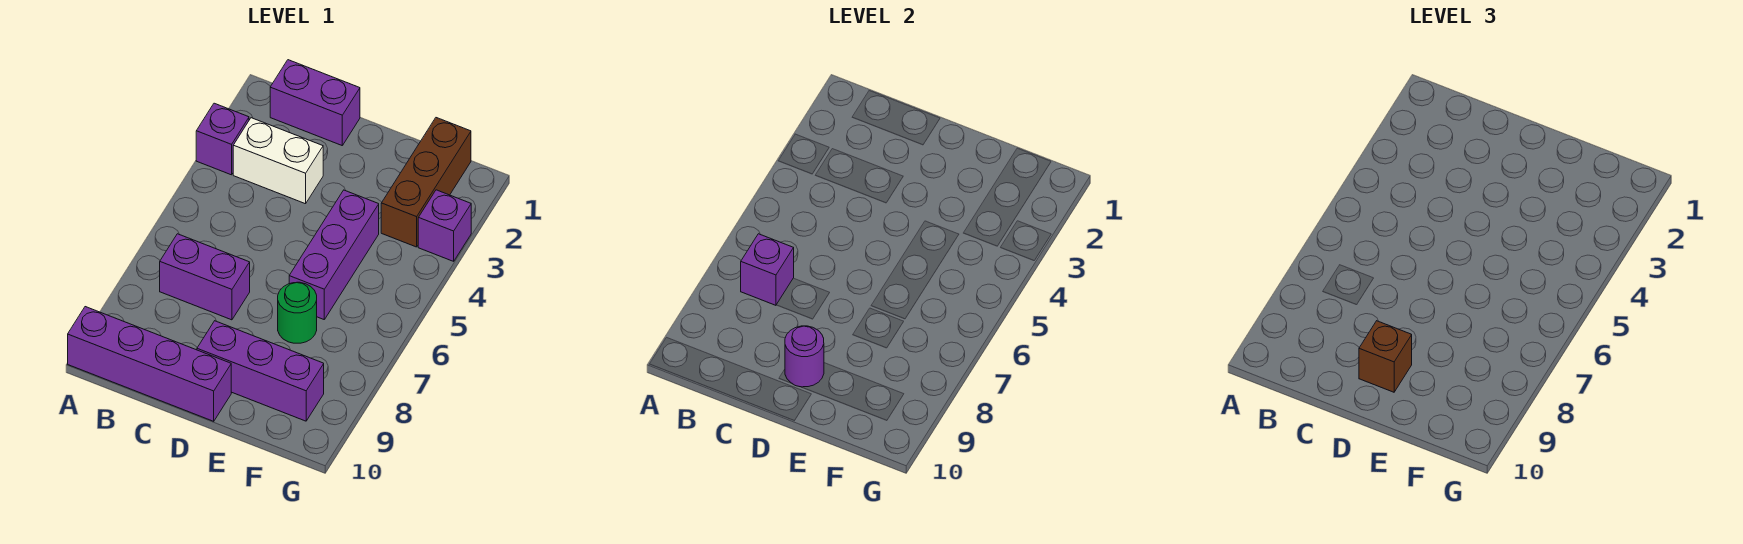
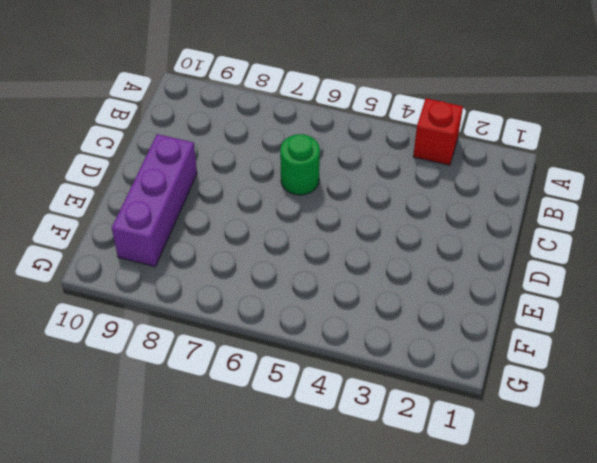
red 1x1 brick [413,98,463,165] -> purple 1x1 brick [196,103,249,175]
green 1x1 round brick [280,134,320,195] -> green 1x1 round brick moved to [278,282,317,343]
none -> purple 1x4 brick [68,307,231,421]
none -> purple 1x2 brick [270,60,360,145]
none -> white 1x2 brick [233,118,323,204]

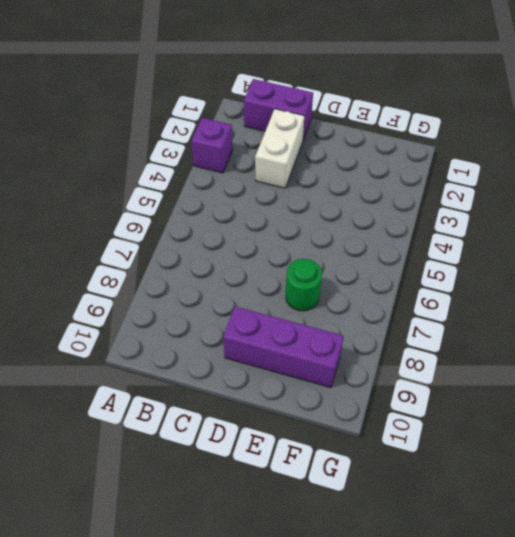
white 1x2 brick [255,109,304,188] -> white 1x2 brick turned to [233,118,323,204]
none -> purple 1x4 brick [68,307,231,421]
none -> purple 1x2 brick [160,234,250,320]
none -> purple 1x3 brick [289,190,379,319]

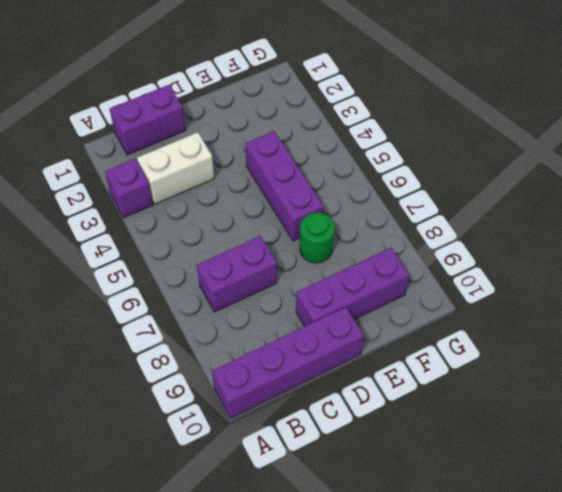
none -> brown 1x3 brick [381,118,471,247]
none -> purple 1x1 brick [418,190,471,261]
none -> purple 1x1 brick [741,234,794,305]

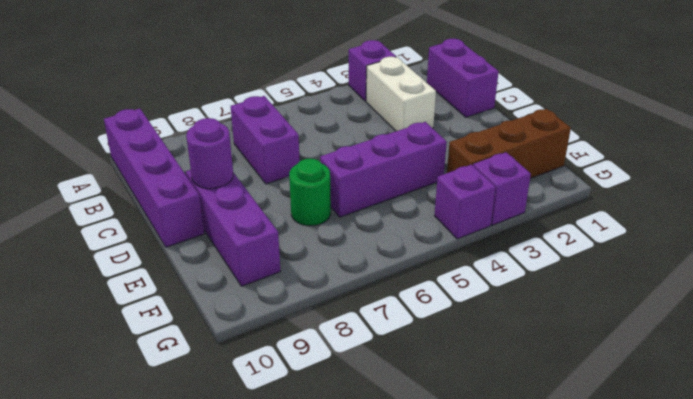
purple 1x1 brick [434,165,496,239] -> purple 1x1 brick moved to [741,234,794,305]
none -> brown 1x1 brick [1359,321,1412,392]

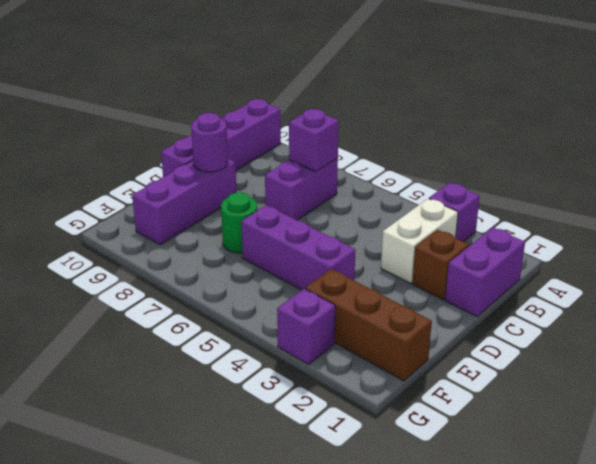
brown 1x1 brick [412,230,469,300] -> brown 1x1 brick moved to [1359,321,1412,392]

